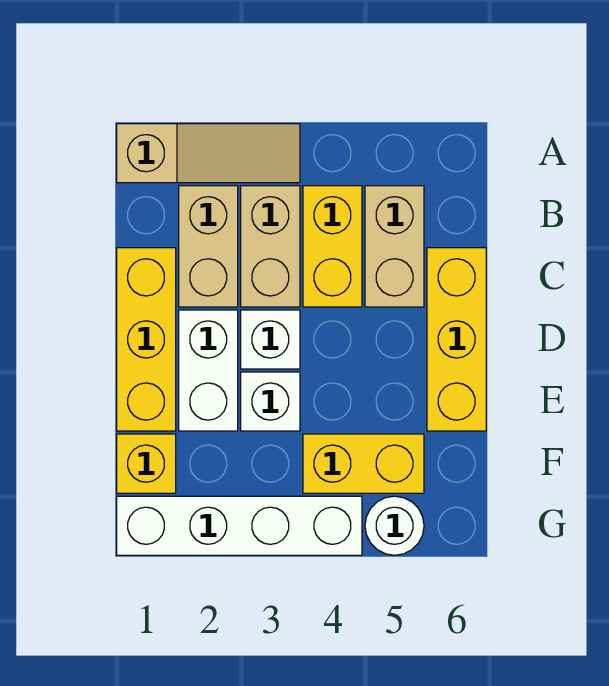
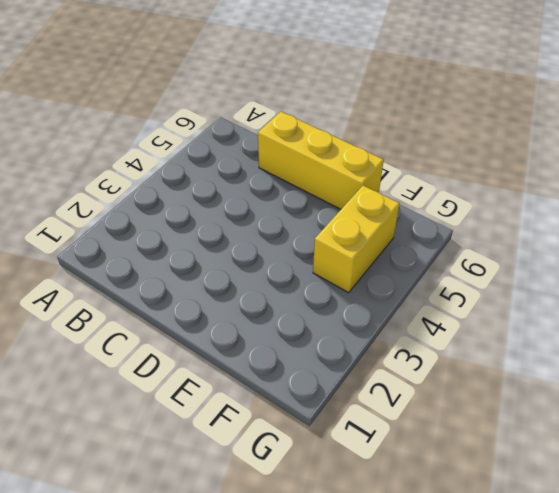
none -> tan 1x3 slope [117,124,300,183]
none -> tan 1x2 brick [179,186,238,307]
none -> tan 1x2 brick [241,186,300,307]

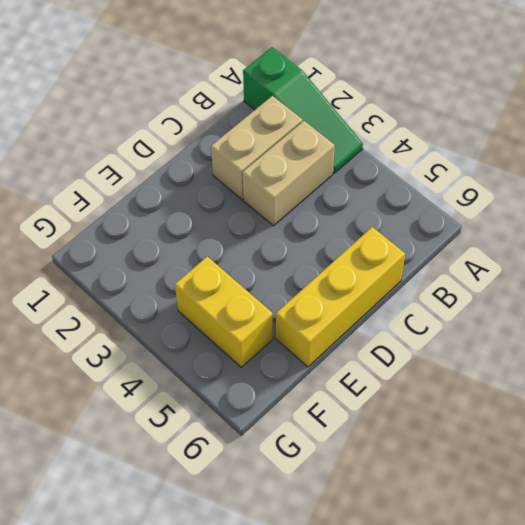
green 1x3 slope [243,47,363,173] -> tan 1x3 slope [117,124,300,183]
none -> yellow 1x2 brick [303,186,362,307]
none -> tan 1x2 brick [365,186,424,307]
none -> yellow 1x3 brick [117,248,176,431]

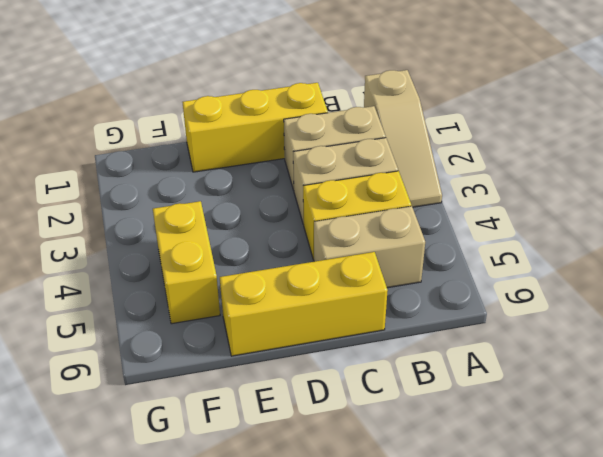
none -> white 1x2 brick [179,310,238,431]
none -> white 1x1 brick [241,310,300,369]
none -> white 1x1 brick [241,372,300,431]

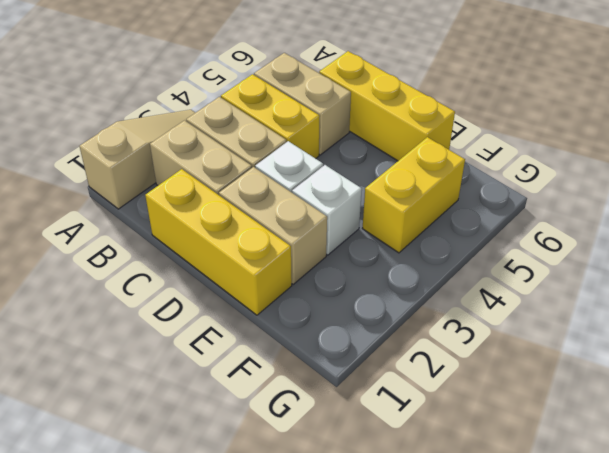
tan 1x2 brick [219,167,327,284] -> white 1x2 brick [179,310,238,431]
none -> yellow 1x1 brick [117,434,176,493]
none -> white 1x4 brick [117,496,362,555]
none -> white 1x1 round brick [365,496,424,555]

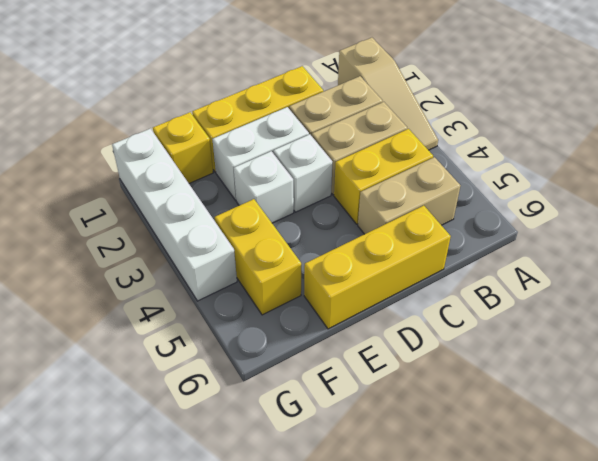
none -> white 1x1 round brick [365,496,424,555]

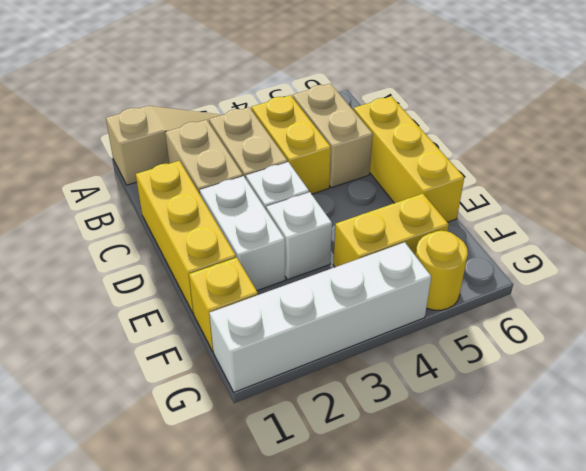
yellow 1x1 round brick [415,231,468,310] -> white 1x1 round brick [365,496,424,555]

